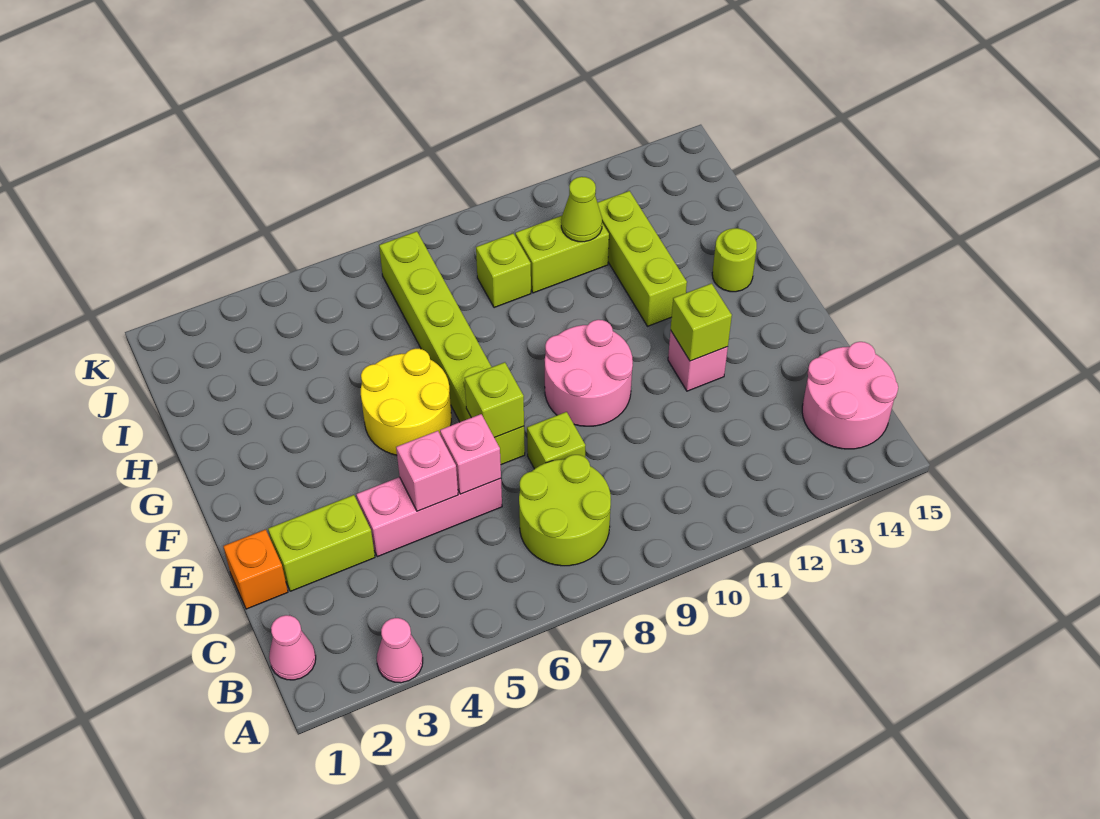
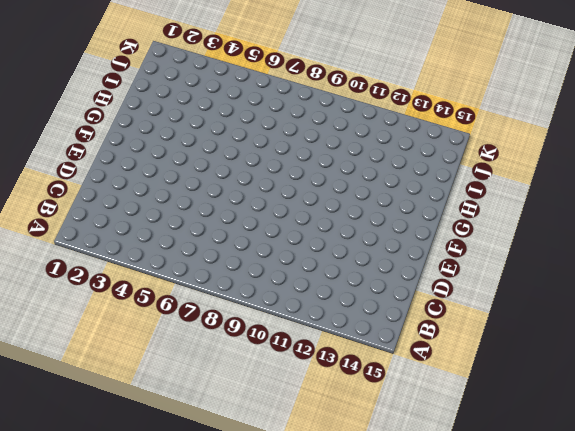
none -> pink 1x1 cone [377,618,423,683]
none -> pink 1x1 cone [269,615,316,680]
none -> lime 2x2 round brick [519,455,611,566]

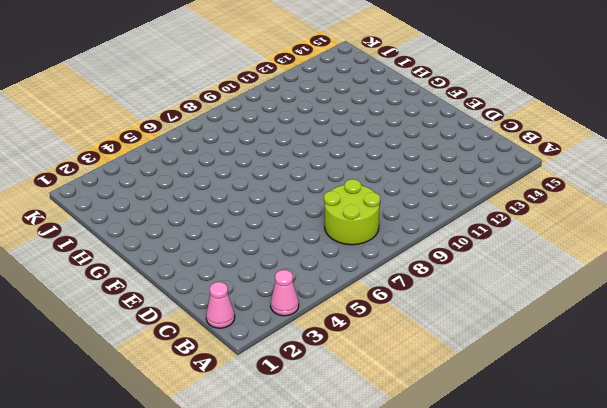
none -> pink 2x2 round brick [802,342,898,449]
none -> orange 1x1 brick [223,529,288,609]
none -> lime 1x2 brick [268,495,375,591]

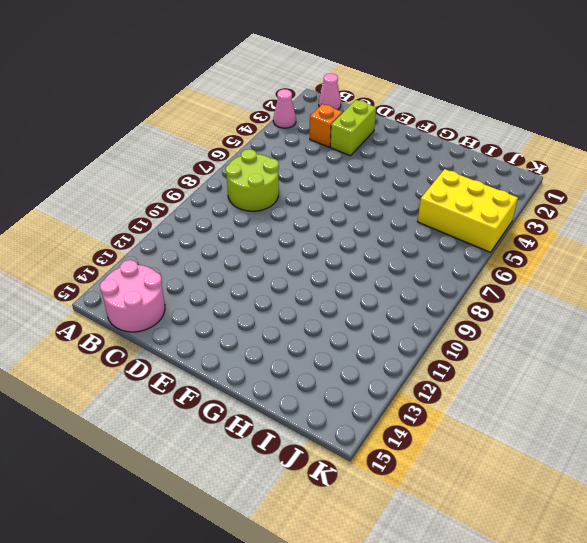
orange 1x1 brick [310,104,342,147] -> orange 1x1 brick moved to [223,529,288,609]
yellow 2x3 brick [418,169,518,252] -> none
none -> pink 1x3 brick [356,477,502,557]
none -> lime 1x1 brick [527,412,585,469]
none -> lime 1x6 brick [379,231,525,465]

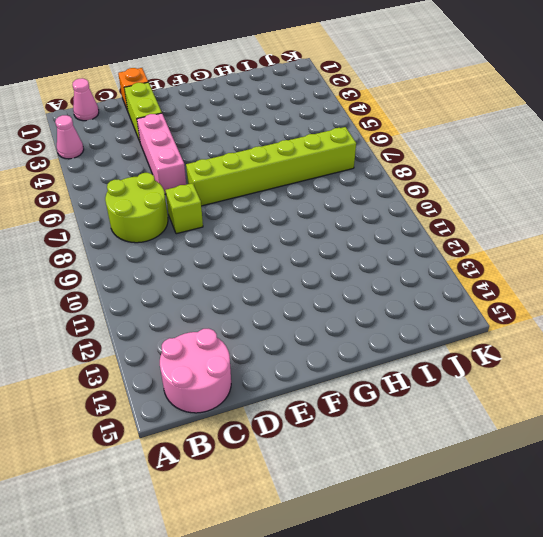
none -> pink 2x2 round brick [545,320,633,426]
none -> pink 1x1 brick [668,330,728,391]
none -> yellow 2x2 round brick [361,349,451,455]

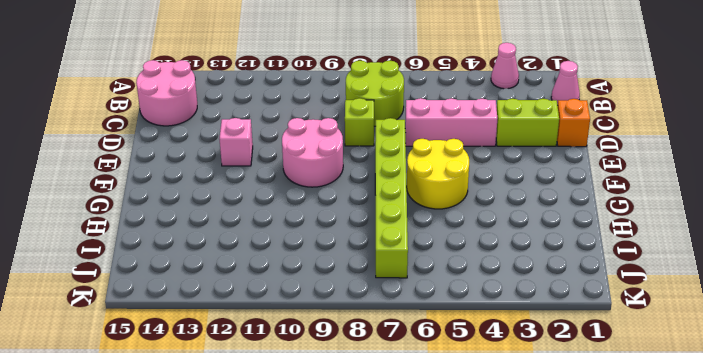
none -> lime 1x3 brick [597,191,687,326]
none -> lime 1x1 round brick [712,228,757,292]
none -> lime 1x1 brick [476,233,531,308]

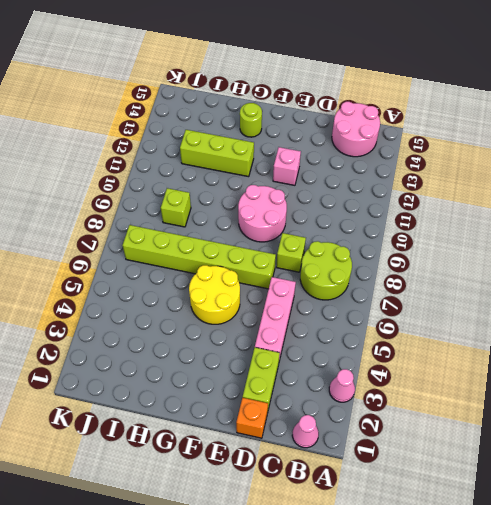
none -> lime 1x2 brick [515,216,609,293]
none -> pink 1x1 brick [396,431,458,511]
none -> pink 1x1 brick [440,414,501,494]

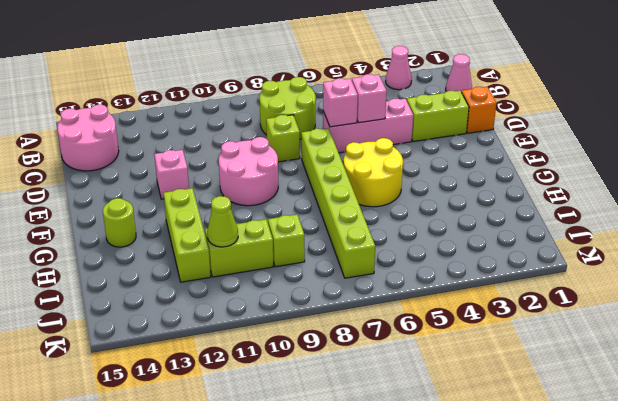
none -> lime 1x1 brick [465,362,524,438]
none -> lime 1x1 brick [671,283,732,361]

